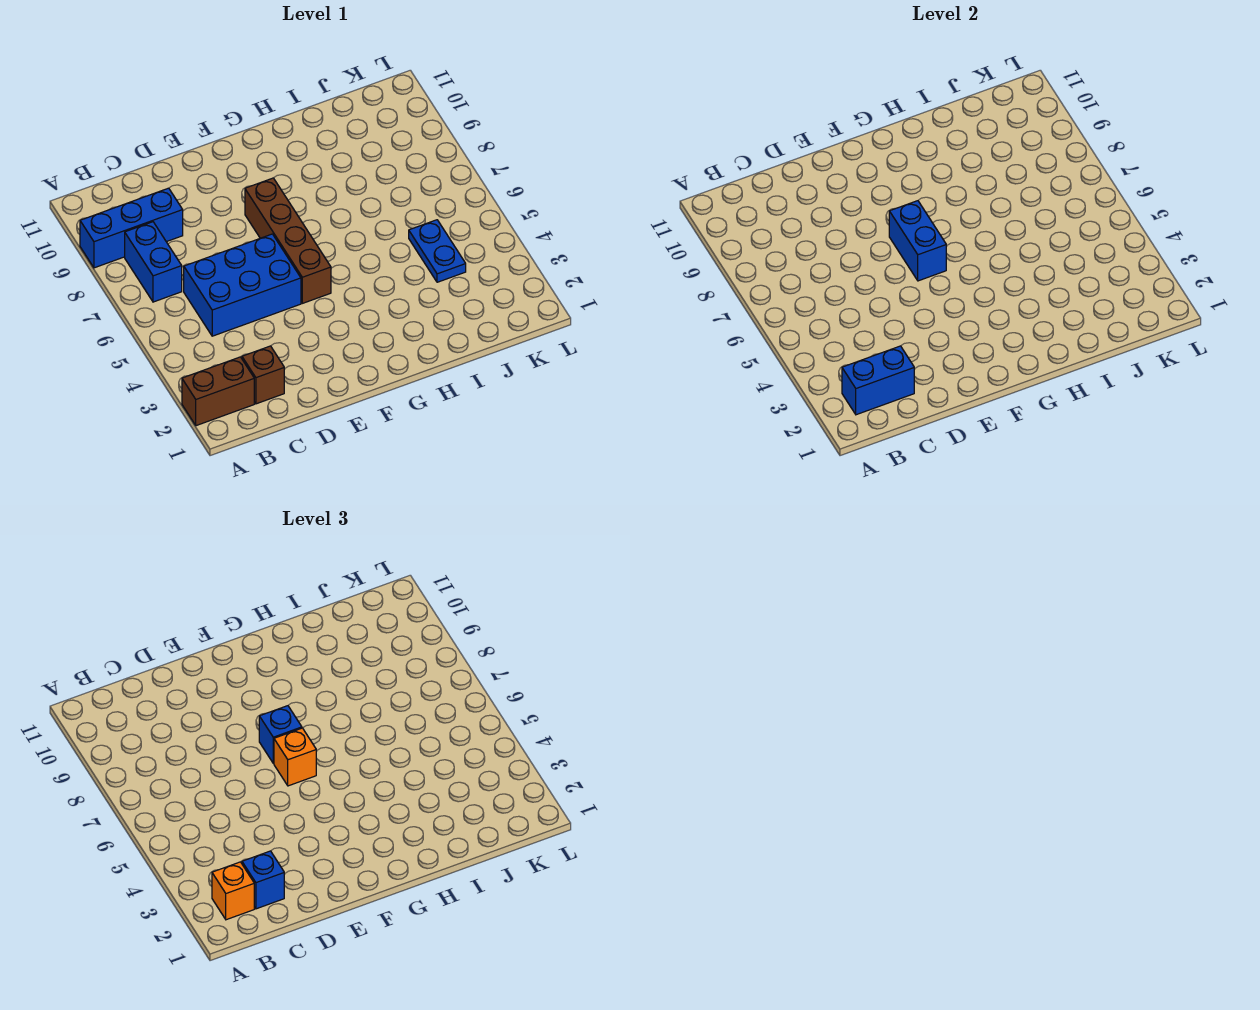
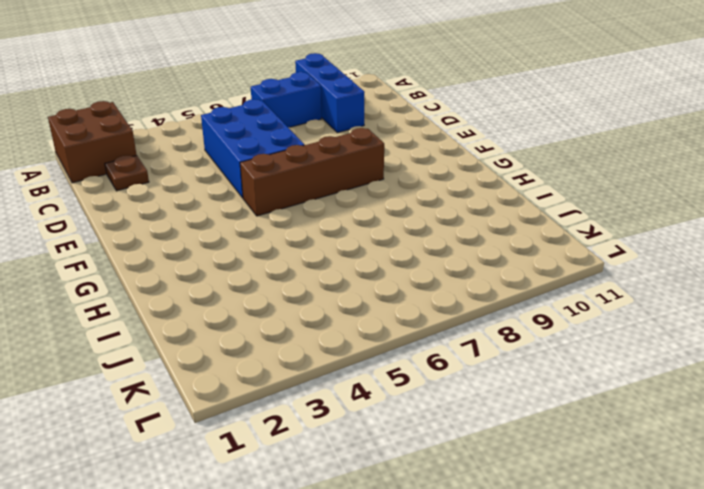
brown 2x2 brick [48,101,137,183] -> brown 1x2 brick [182,357,254,426]
brown 1x1 plate [105,155,149,191] -> brown 1x1 brick [242,346,284,404]
none -> blue 1x2 plate [409,220,466,282]
none -> blue 1x2 brick [842,346,914,415]
none -> blue 1x2 brick [889,201,946,281]

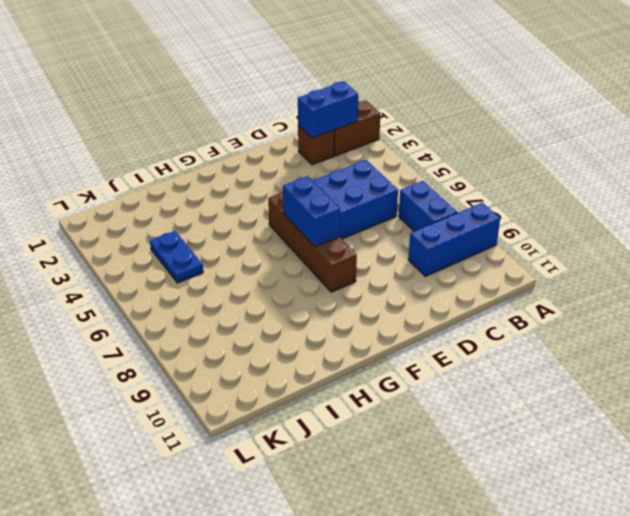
none -> orange 1x1 brick [212,862,254,920]
none -> blue 1x1 brick [242,851,284,909]
none -> orange 1x1 brick [274,728,316,786]

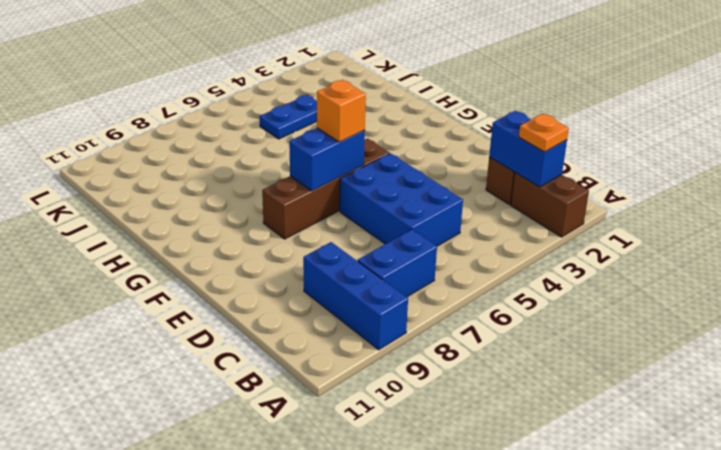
orange 1x1 plate [519,114,569,152] -> orange 1x1 brick [212,862,254,920]
none -> blue 1x1 brick [242,851,284,909]
none -> blue 1x1 brick [259,706,302,763]

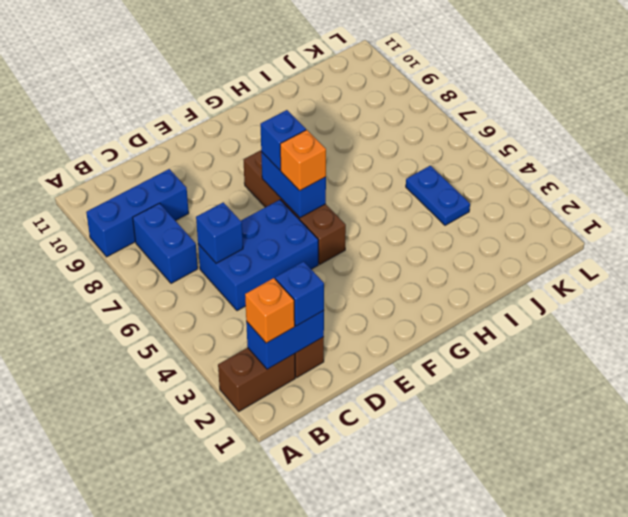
blue 1x1 brick [196,202,243,263] -> none

